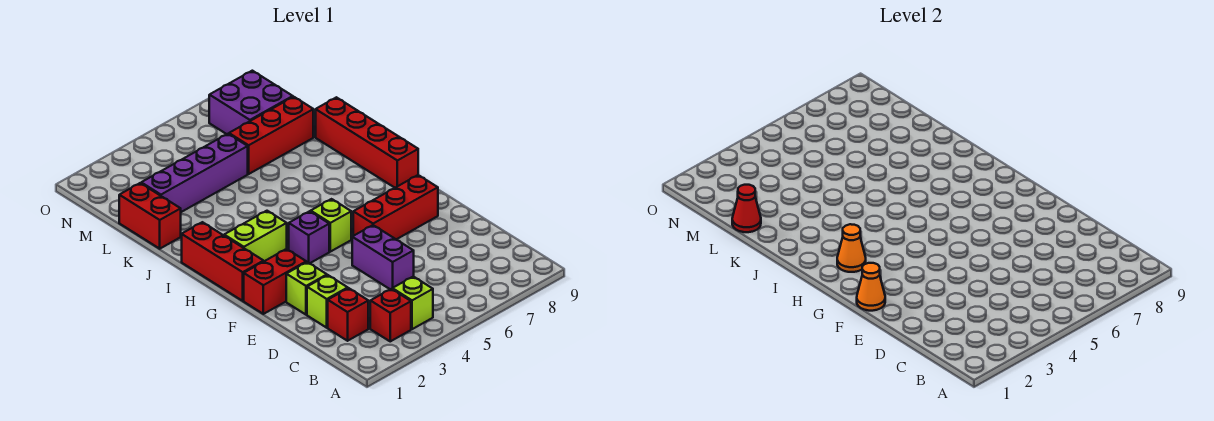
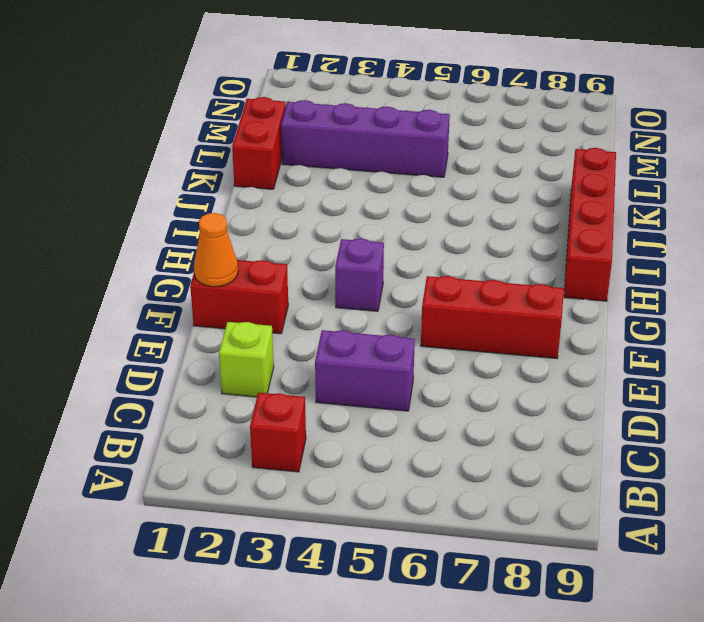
purple 1x2 brick [315,330,415,411] -> purple 1x2 brick turned to [352,225,414,289]
none -> lime 1x1 brick [392,276,433,329]
none -> red 1x1 brick [328,288,368,341]
none -> lime 1x1 brick [286,262,327,315]

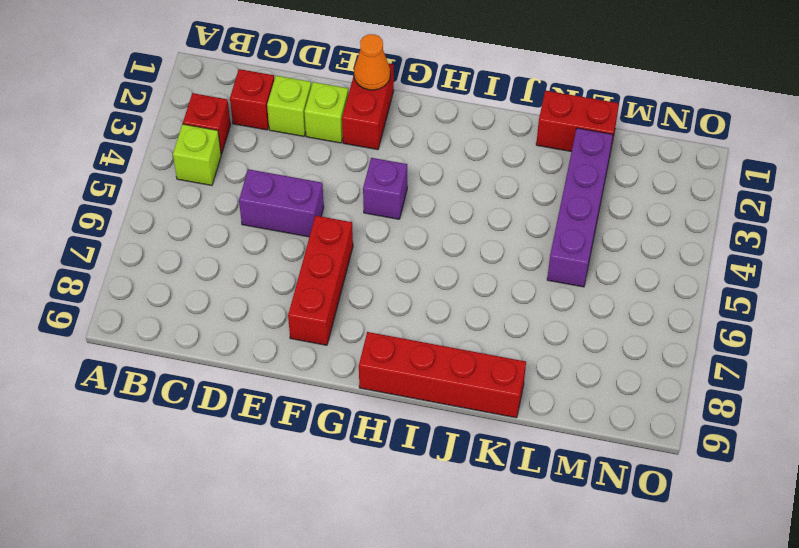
none -> red 1x3 brick [182,222,264,301]
none -> lime 1x1 brick [311,199,351,252]
none -> lime 1x2 brick [224,211,287,261]

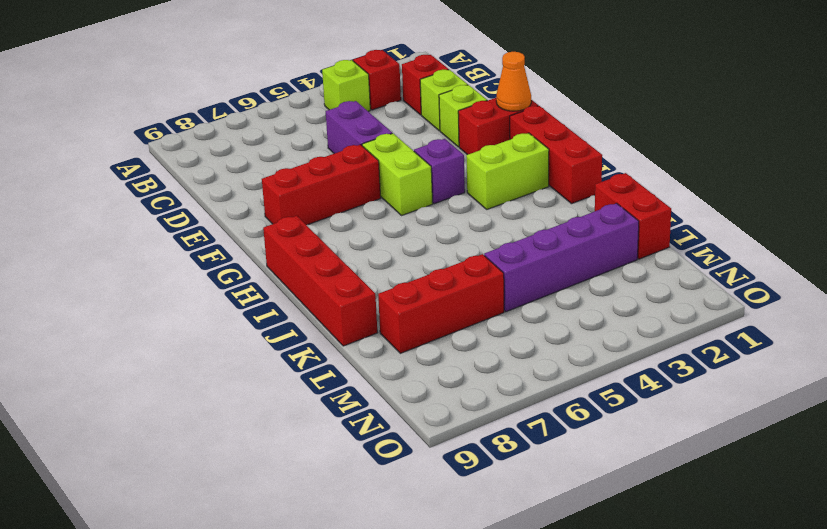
lime 1x2 brick [362,133,433,216] -> lime 1x1 brick [311,199,351,252]
none -> purple 2x2 brick [209,71,293,134]
none -> orange 1x1 cone [837,224,866,272]
none -> red 1x1 cone [732,185,761,232]

